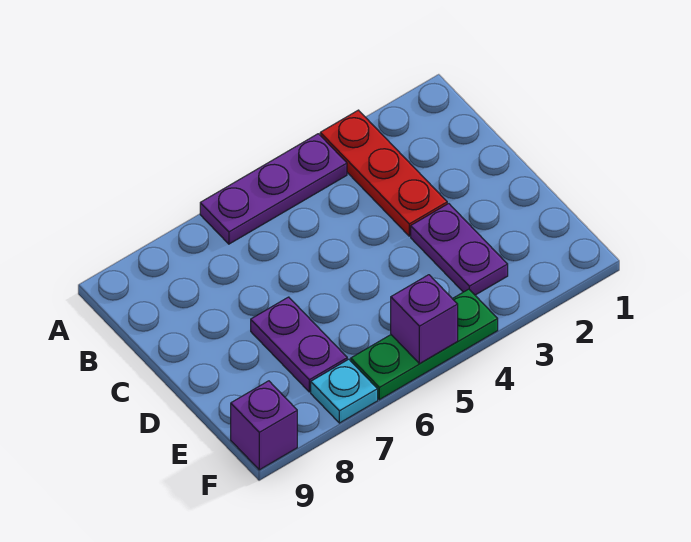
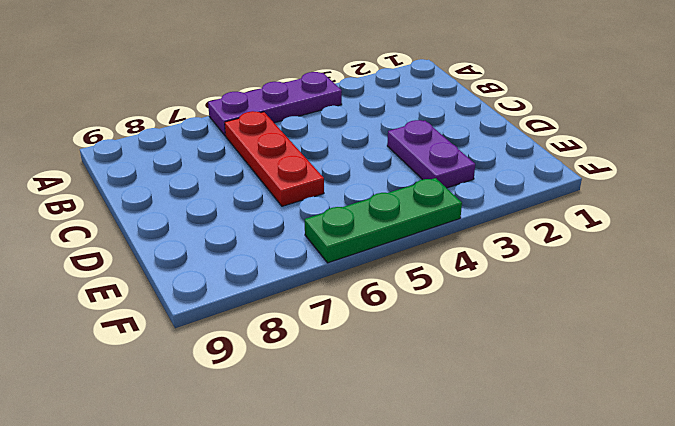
red 1x3 plate [225,111,324,206] -> red 1x3 plate moved to [320,110,447,236]
none -> purple 1x2 plate [251,297,347,392]
none -> cyan 1x1 plate [311,359,378,423]

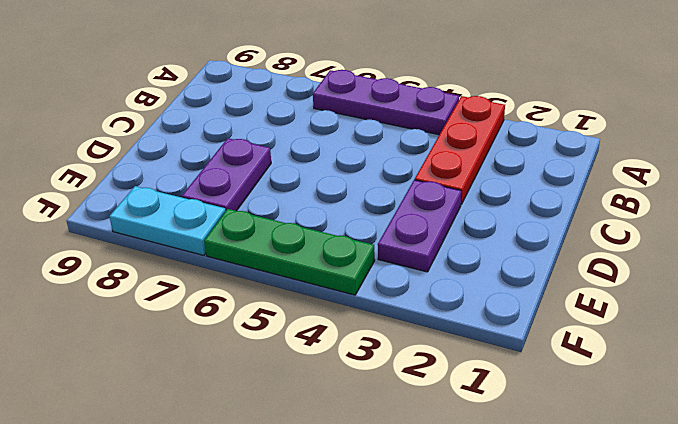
cyan 1x2 plate [109,186,225,255] -> cyan 1x1 plate [311,359,378,423]
none -> purple 1x1 brick [231,381,297,470]
none -> purple 1x1 brick [391,275,458,364]

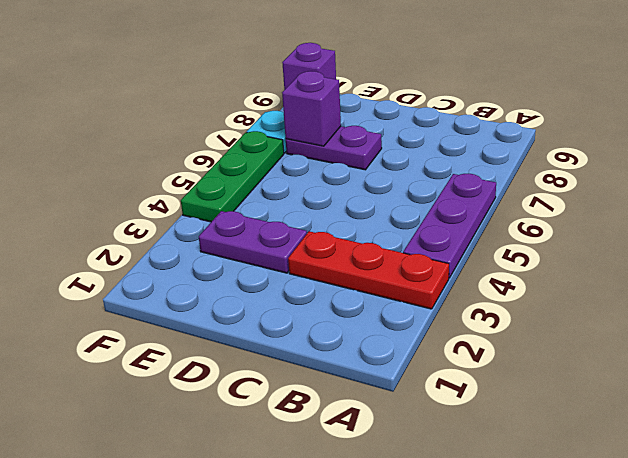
purple 1x1 brick [282,71,341,146] -> purple 1x1 brick moved to [391,275,458,364]

